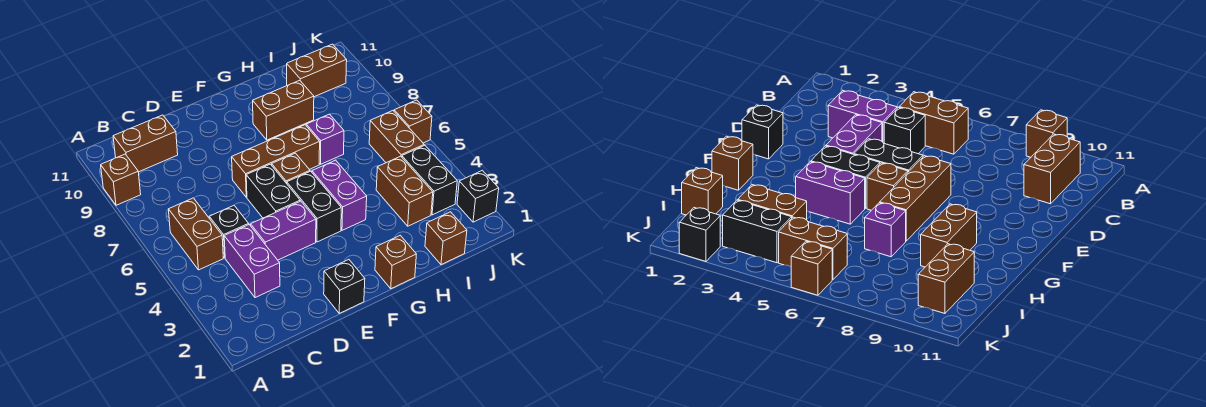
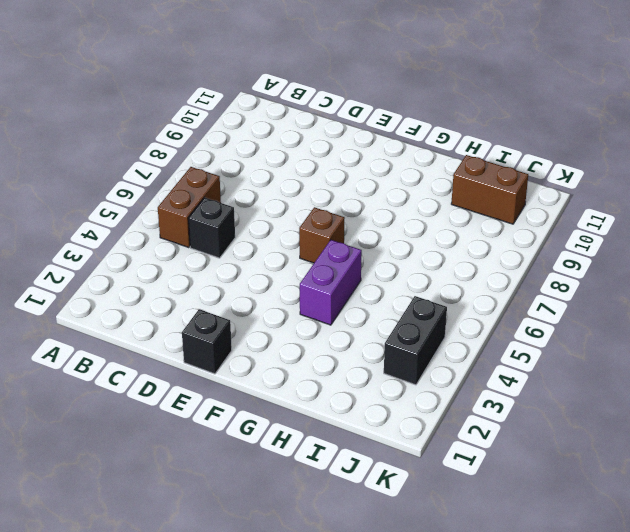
none -> brown 1x1 brick [101,154,141,205]
none -> brown 1x2 brick [113,115,178,172]
none -> purple 1x2 brick [224,225,280,298]

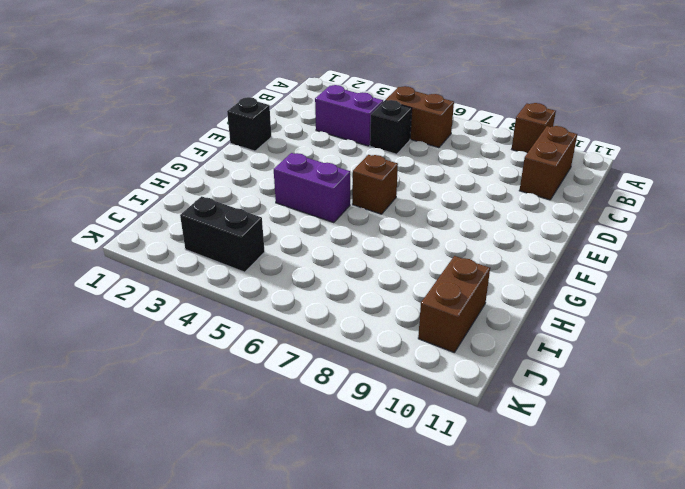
none -> purple 1x2 brick [251,201,316,260]
none -> black 1x2 brick [246,164,300,218]
none -> brown 1x3 brick [232,125,320,197]

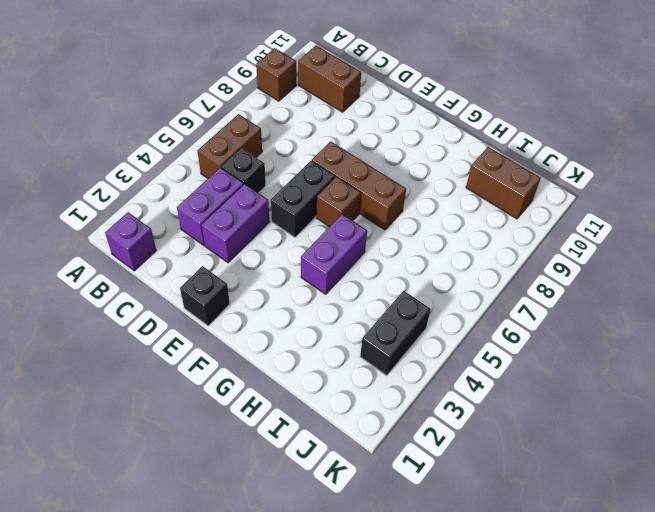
purple 1x1 brick [105,212,156,271] -> purple 1x1 brick moved to [306,114,344,164]
purple 1x2 brick [202,184,269,263] -> purple 1x2 brick turned to [251,201,316,260]
none -> black 1x2 brick [287,171,341,242]
none -> brown 1x1 brick [375,235,416,289]
none -> brown 1x2 brick [253,80,314,140]

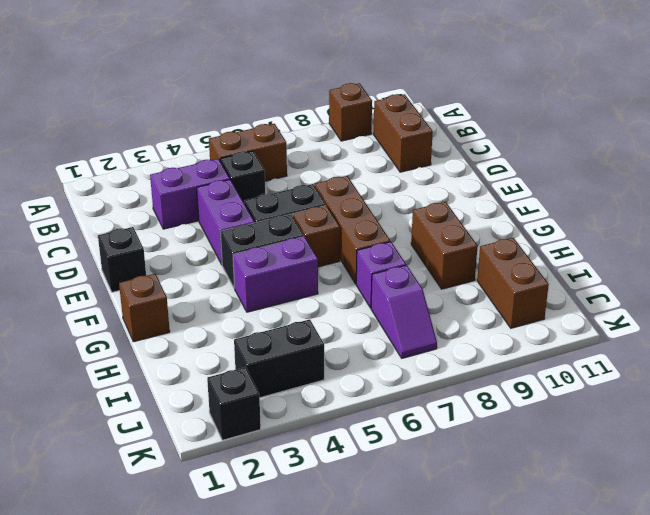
purple 1x2 slope [371,265,437,358] -> none
none -> brown 1x1 brick [425,212,467,265]
none -> brown 1x2 brick [376,156,433,226]
none -> brown 1x2 brick [369,111,424,163]

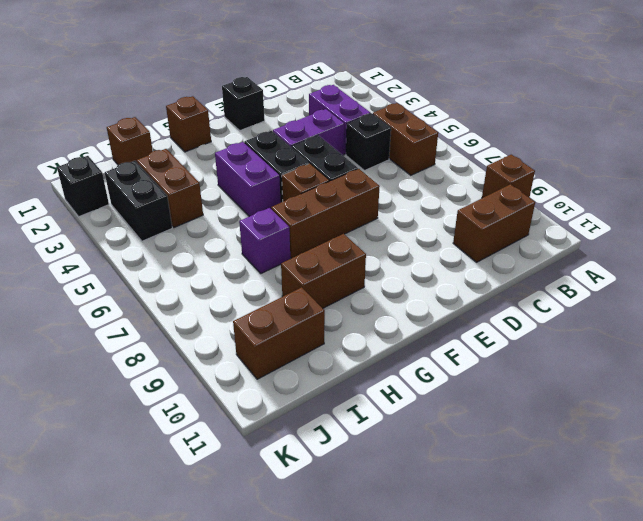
none -> brown 1x2 brick [369,111,424,163]
none -> brown 1x1 brick [394,100,432,143]

